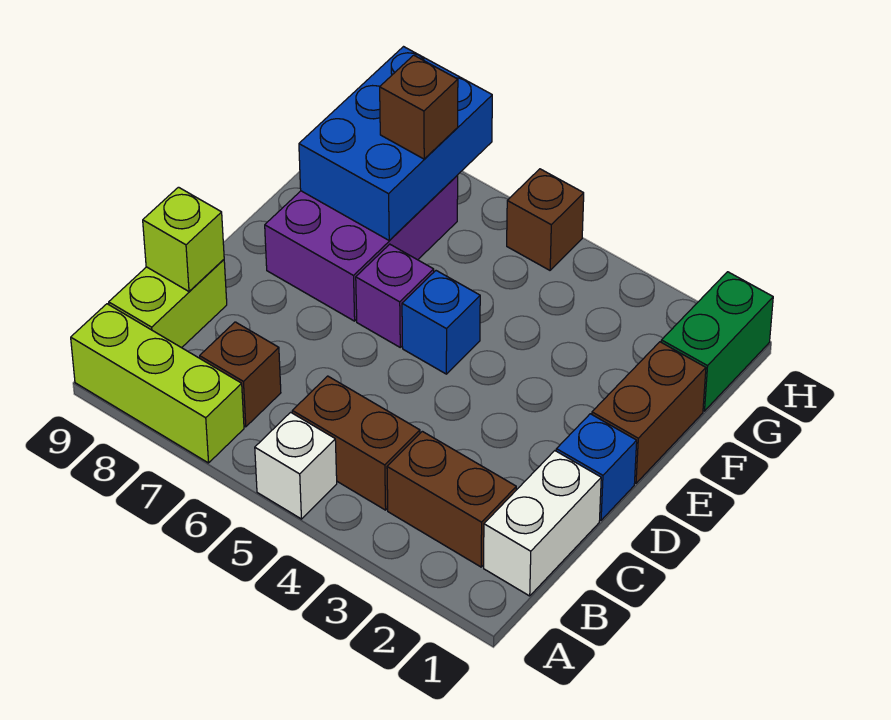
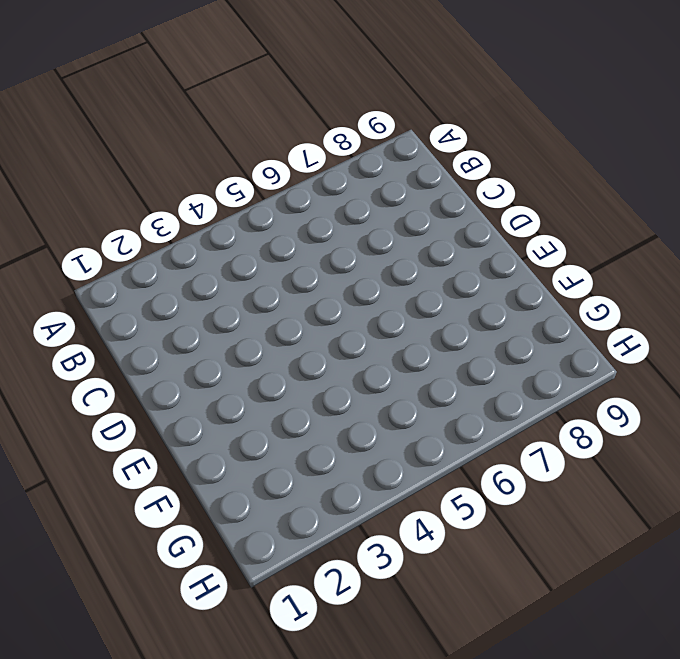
none -> white 1x1 brick [255,412,337,519]
none -> lime 1x3 brick [71,304,244,463]
none -> white 1x2 brick [484,451,601,596]

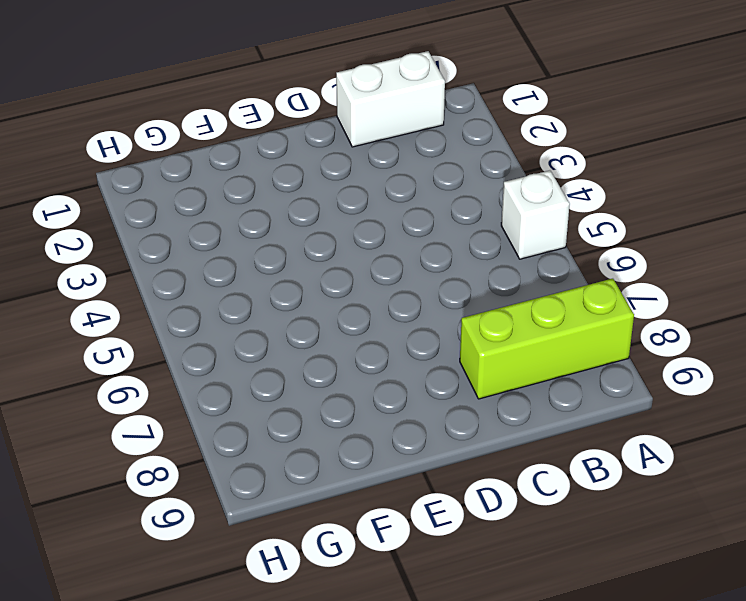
lime 1x3 brick [460,279,634,399] -> lime 1x3 brick turned to [71,304,244,463]
none -> brown 1x2 brick [387,431,516,567]
none -> brown 1x2 brick [292,376,420,510]
none -> brown 1x1 brick [200,322,281,427]

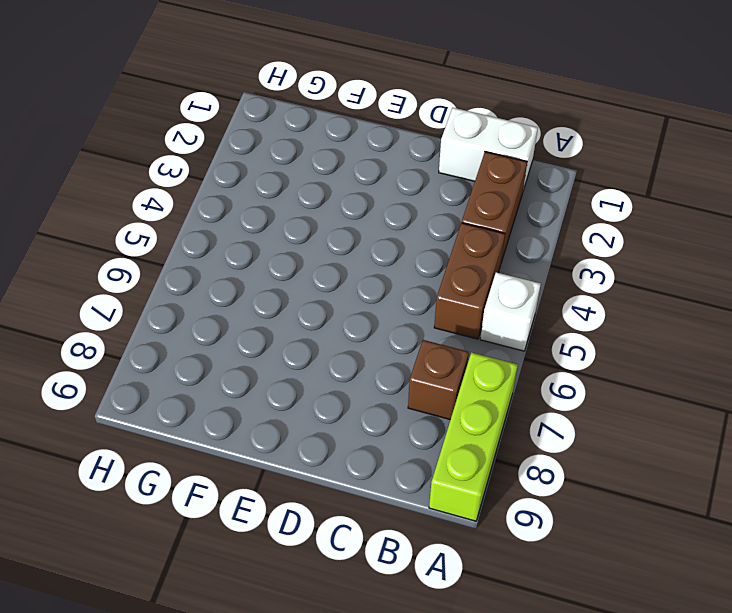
none -> lime 1x2 brick [109,260,227,348]
none -> blue 1x1 brick [556,414,637,520]
none -> brown 1x2 brick [592,342,706,483]

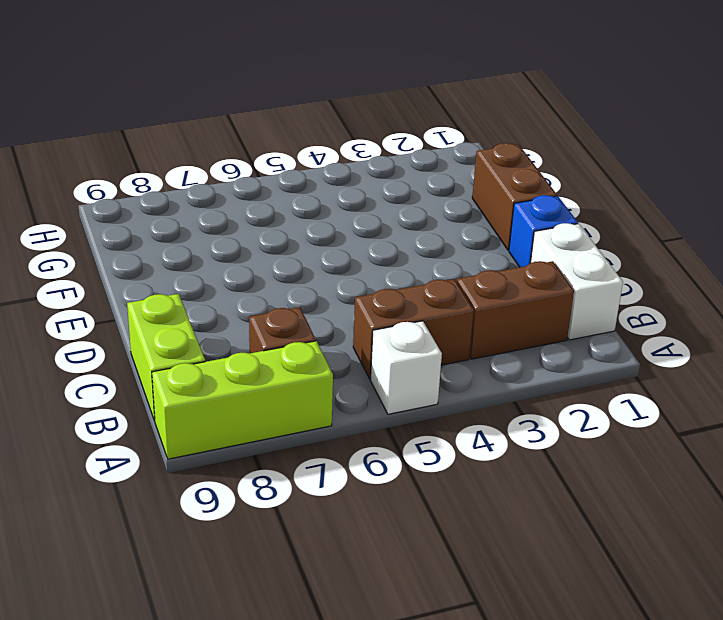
none -> blue 1x1 brick [402,271,480,374]
none -> purple 1x1 brick [356,244,434,347]
none -> purple 2x3 brick [265,176,458,321]

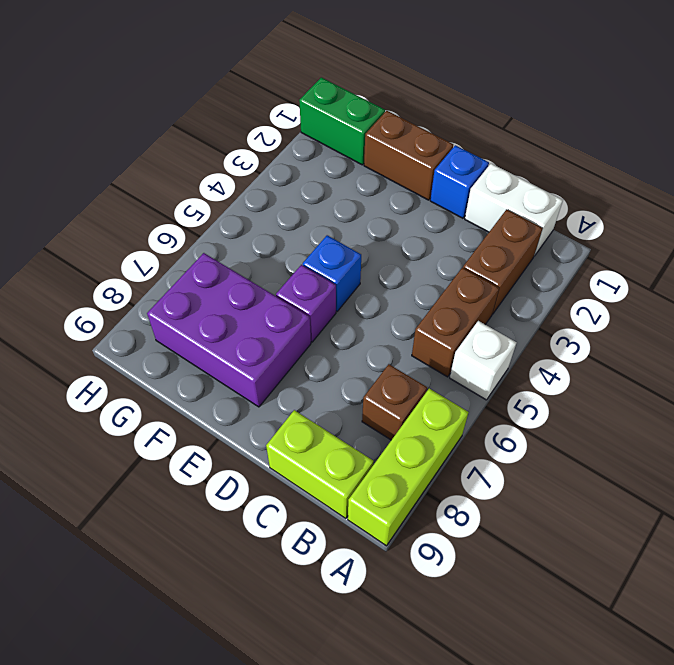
none -> brown 1x1 brick [507,169,584,270]
none -> lime 1x1 brick [143,187,224,291]
none -> blue 2x3 brick [299,47,492,240]

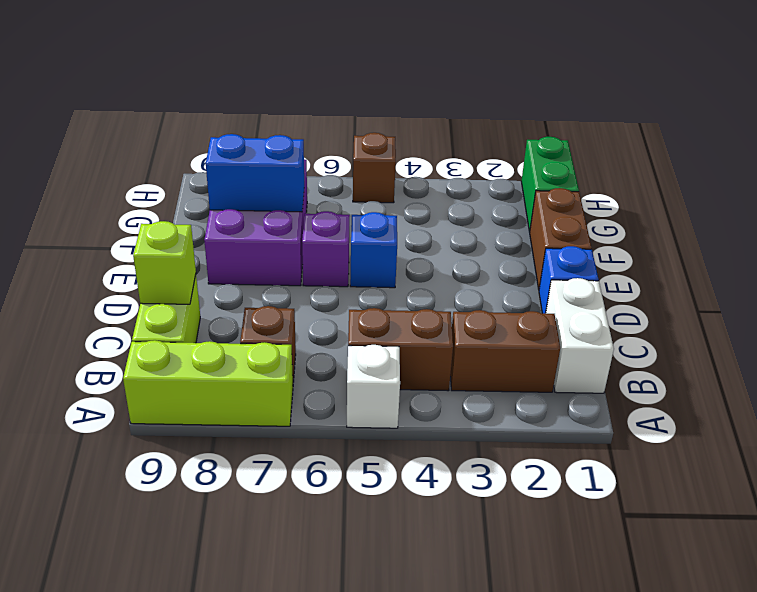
blue 1x2 brick [206,134,304,212] -> blue 2x3 brick [299,47,492,240]
none -> brown 1x1 brick [380,55,458,159]

